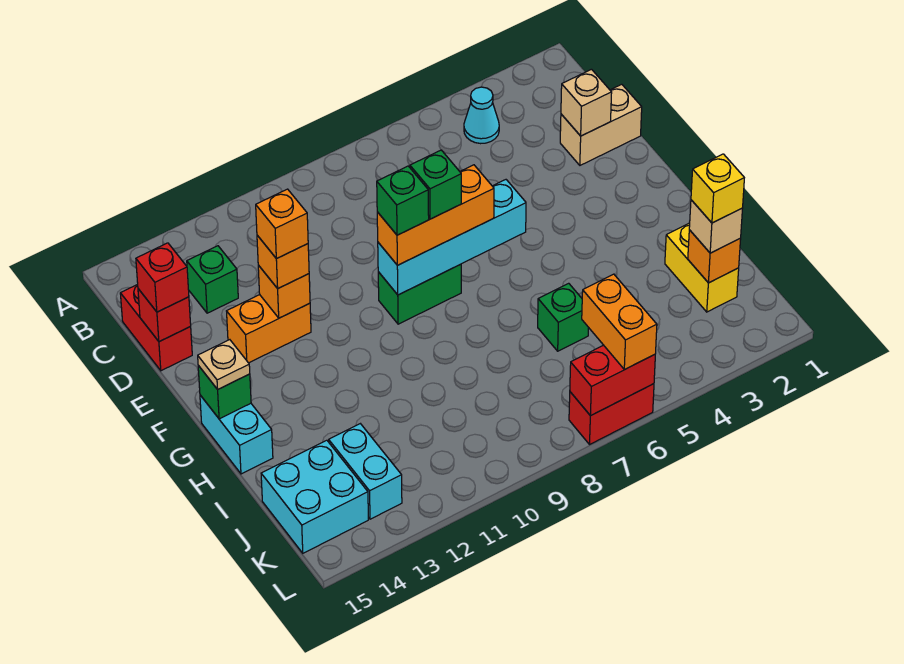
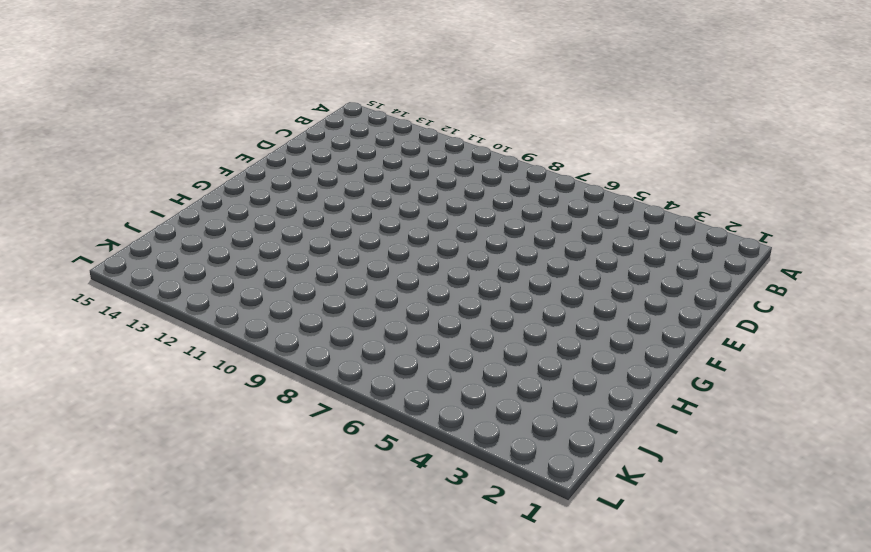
none -> cyan 1x1 cone [464,87,499,144]
none -> green 1x1 brick [187,246,238,313]
none -> red 1x2 brick [120,284,192,371]

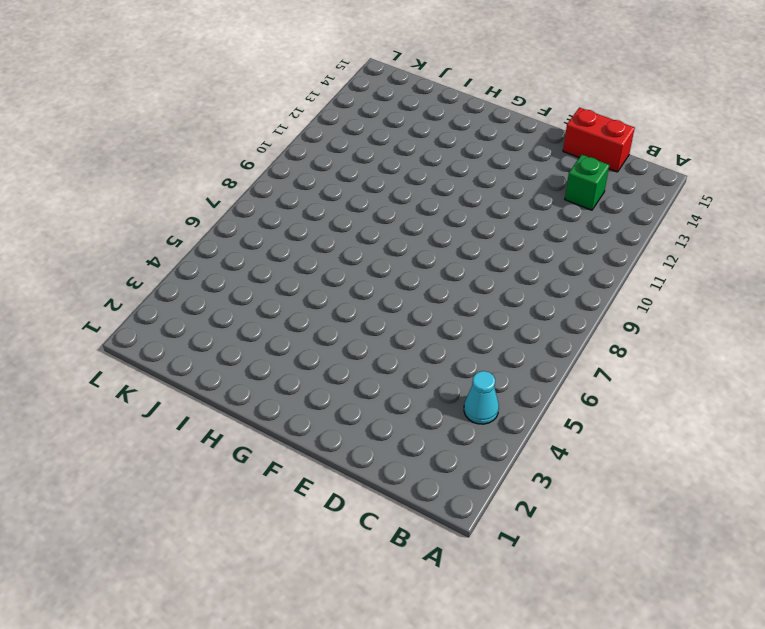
none -> tan 1x2 brick [560,84,642,165]
none -> orange 1x2 brick [227,295,311,363]
none -> green 1x2 brick [378,264,461,324]

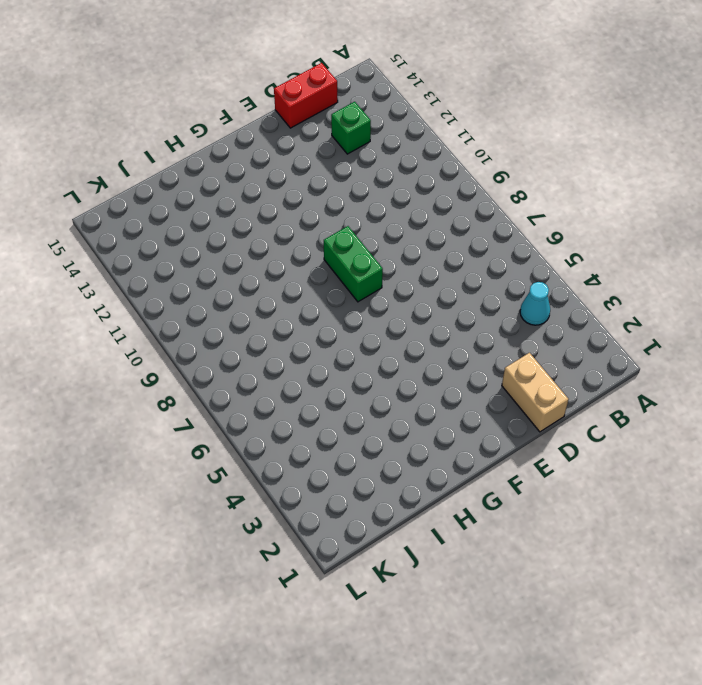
none -> orange 1x2 brick [227,295,311,363]
none -> cyan 1x2 brick [200,395,273,474]
none -> yellow 1x2 brick [665,223,739,312]

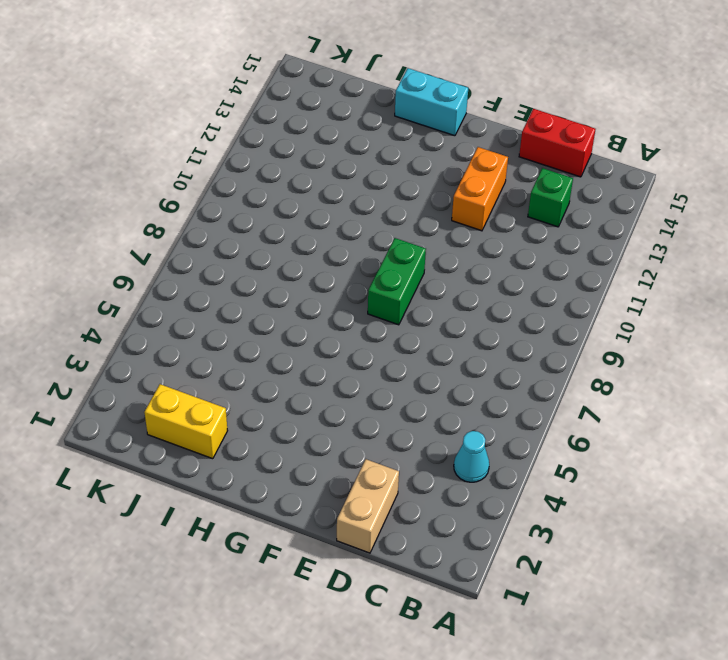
none -> green 1x1 brick [538,283,589,351]
none -> cyan 1x2 brick [329,424,402,519]
none -> cyan 2x2 brick [261,440,368,553]

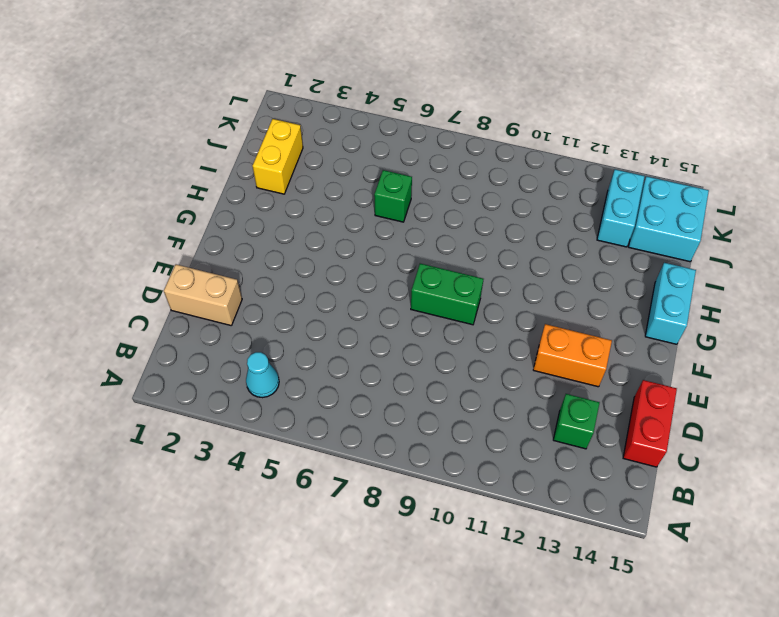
none -> red 1x2 brick [569,384,654,444]
none -> tan 1x1 brick [561,69,612,136]
none -> red 1x1 brick [138,289,191,342]

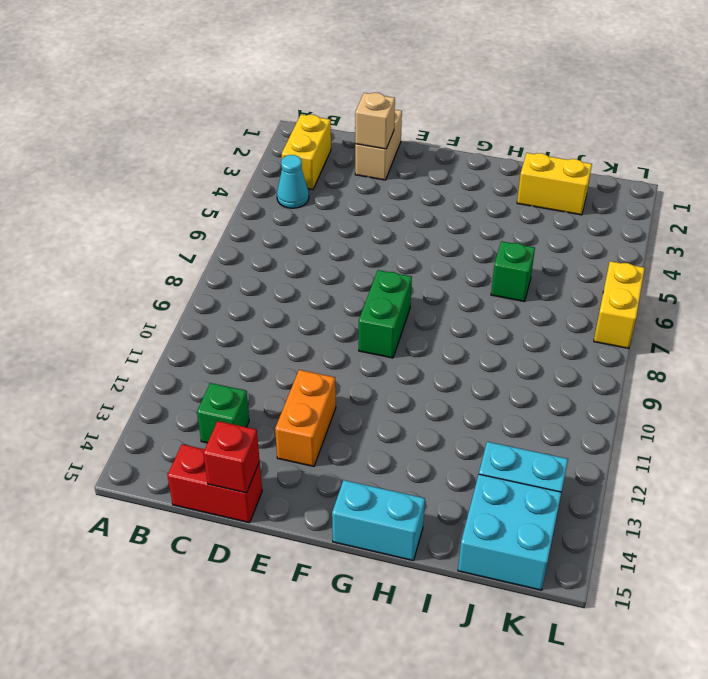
yellow 1x2 brick [282,115,331,189] -> none
yellow 1x2 brick [594,261,645,348] -> red 1x2 brick [569,384,654,444]
none -> orange 1x1 brick [258,265,310,318]
none -> cyan 1x4 brick [378,180,526,295]
none -> green 1x1 brick [198,366,251,419]

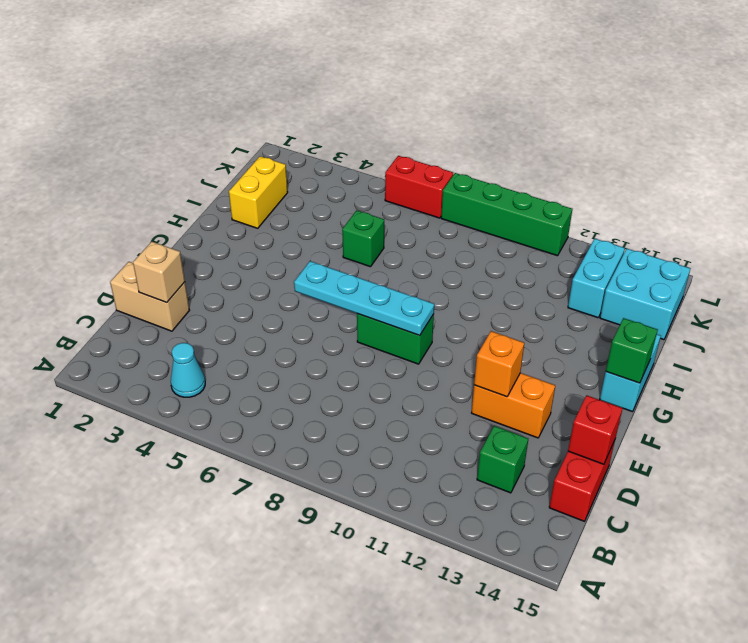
cyan 1x4 plate [294,261,434,336] -> cyan 1x4 brick [378,180,526,295]
green 1x4 brick [441,173,572,256] -> none
none -> orange 1x1 brick [688,230,741,283]
none -> red 1x2 brick [570,345,655,416]
none -> red 1x1 brick [136,243,189,312]

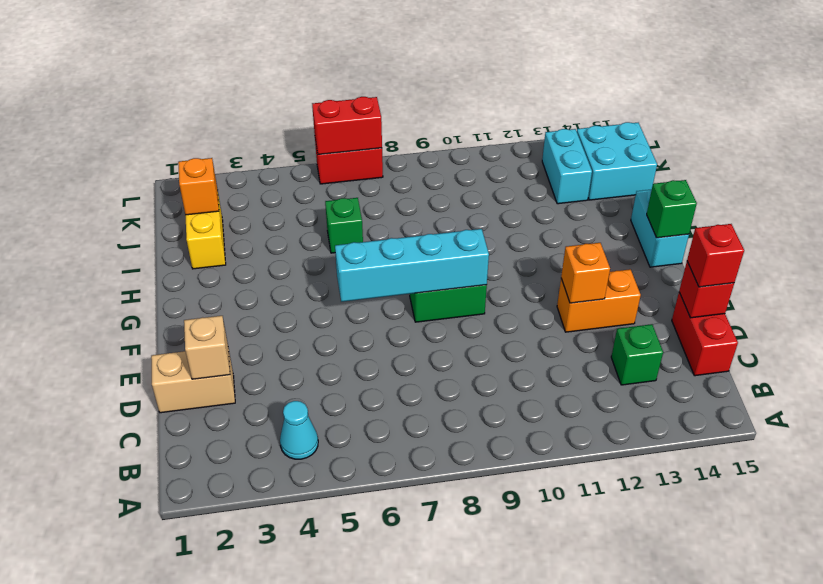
none -> orange 1x1 brick [257,235,309,289]
none -> orange 1x3 brick [377,165,494,265]
none -> tan 1x1 plate [198,340,250,389]

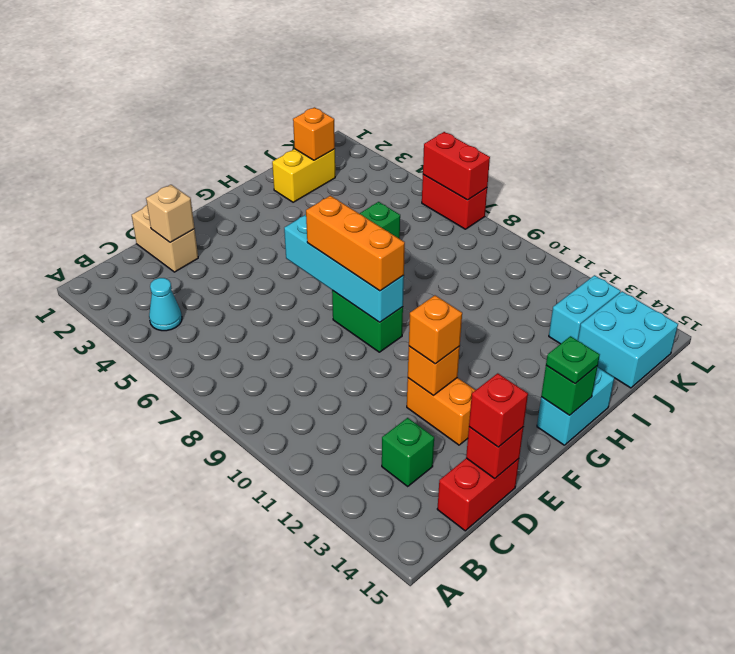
green 1x1 plate [546,336,600,384] -> tan 1x1 plate [198,340,250,389]
none -> tan 1x1 brick [689,200,743,253]
none -> orange 1x2 brick [582,274,657,369]
none -> orange 1x1 brick [256,189,308,259]

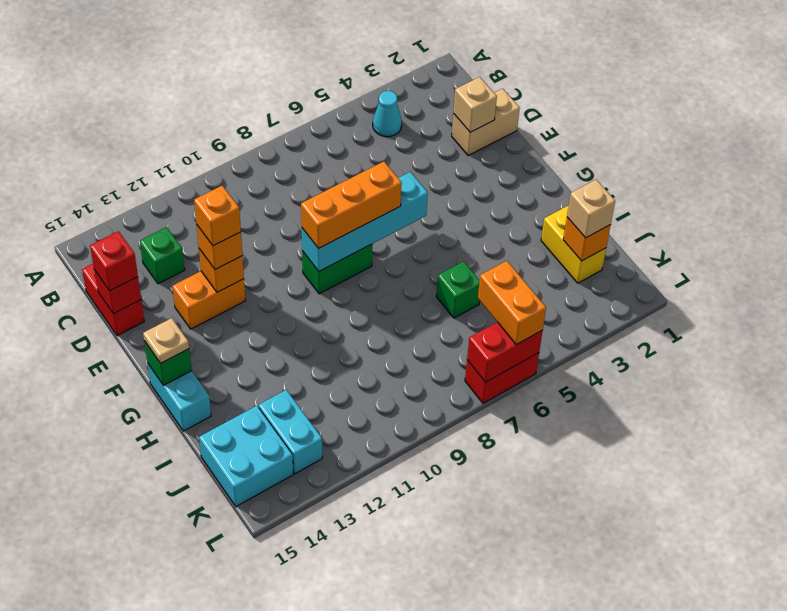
none -> green 1x1 brick [410,150,461,219]
none -> green 1x1 brick [377,166,429,235]
none -> yellow 1x1 brick [691,154,744,223]

